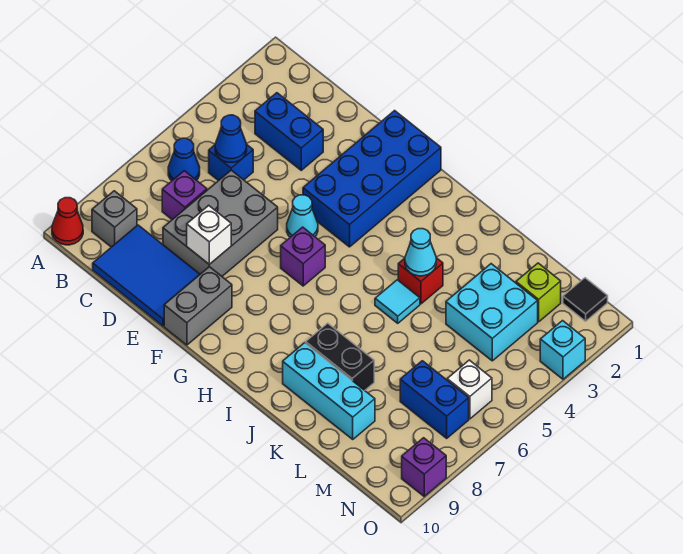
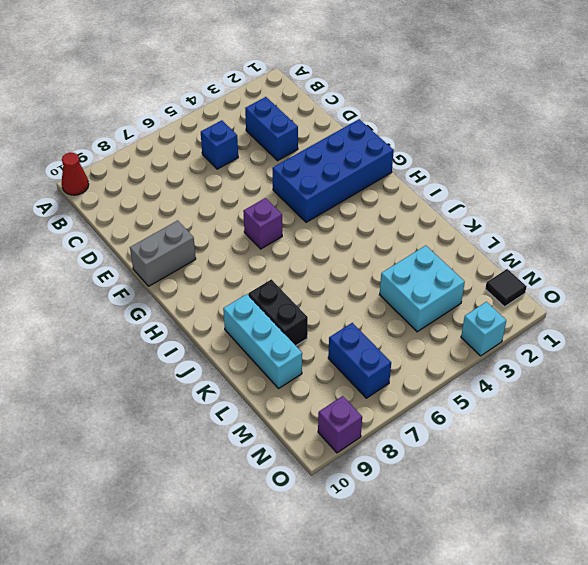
none -> blue 1x1 cone [168,138,200,181]
none -> grey 1x1 brick [92,191,137,247]
none -> purple 1x1 brick [162,171,207,220]

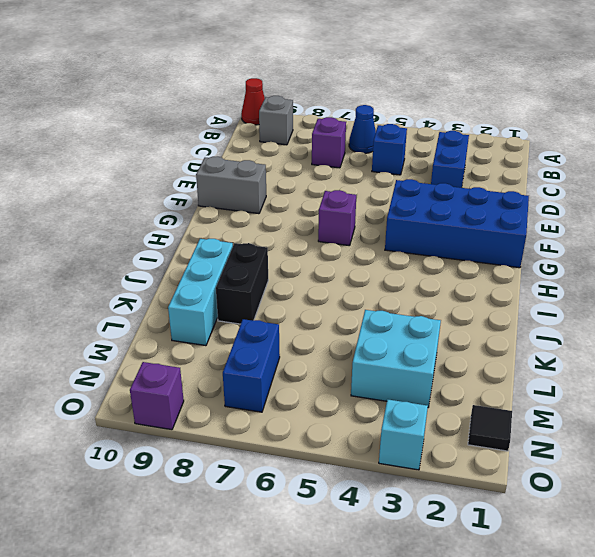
none -> blue 2x3 tile [93,225,200,326]
none -> grey 2x3 brick [163,170,278,276]
none -> cyan 1x1 cone [287,195,318,237]

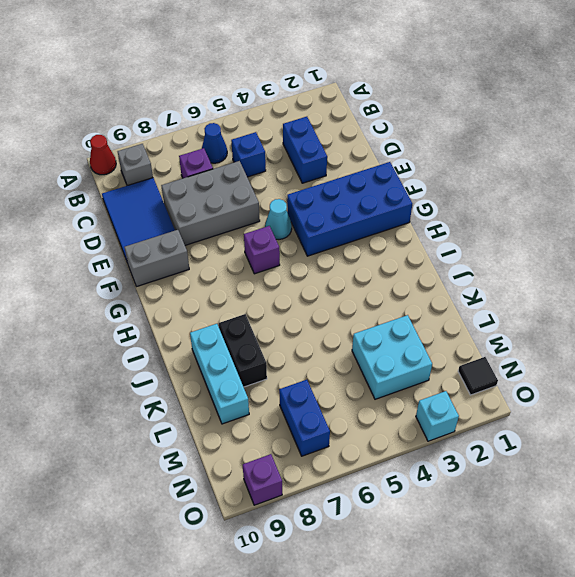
none -> red 1x1 brick [398,258,443,304]
none -> cyan 1x1 tile [375,280,420,323]
none -> lime 1x1 brick [516,263,561,322]

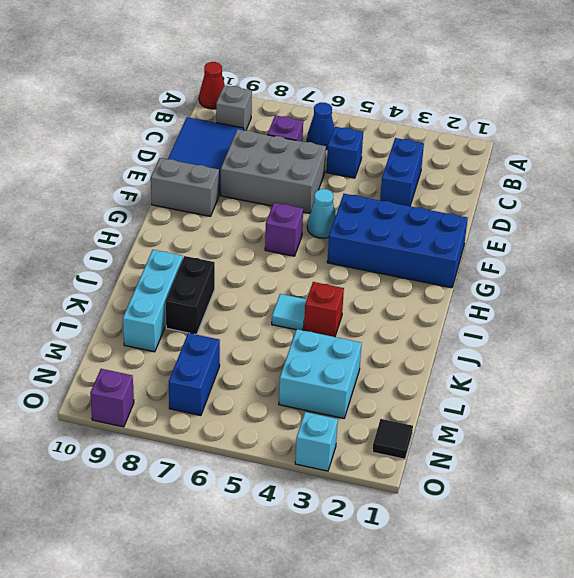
none -> lime 1x1 brick [516,263,561,322]
none -> white 1x1 brick [447,360,492,419]
none -> blue 1x1 cone [215,115,247,162]

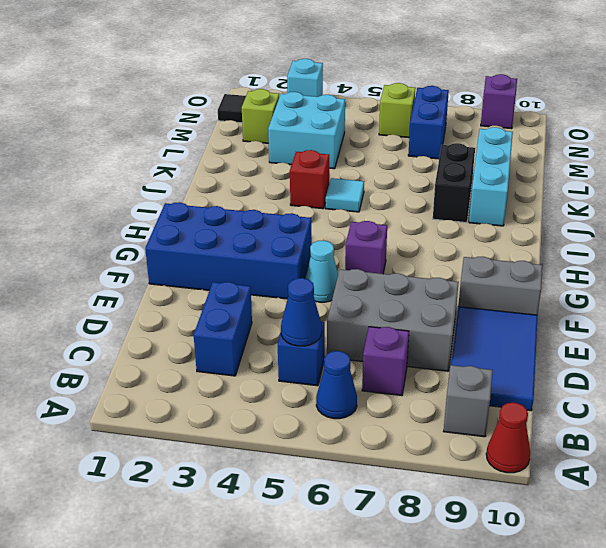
lime 1x1 brick [379,83,416,138] -> white 1x1 brick [447,360,492,419]
none -> white 1x1 brick [187,205,231,264]
none -> cyan 1x1 cone [405,229,436,276]

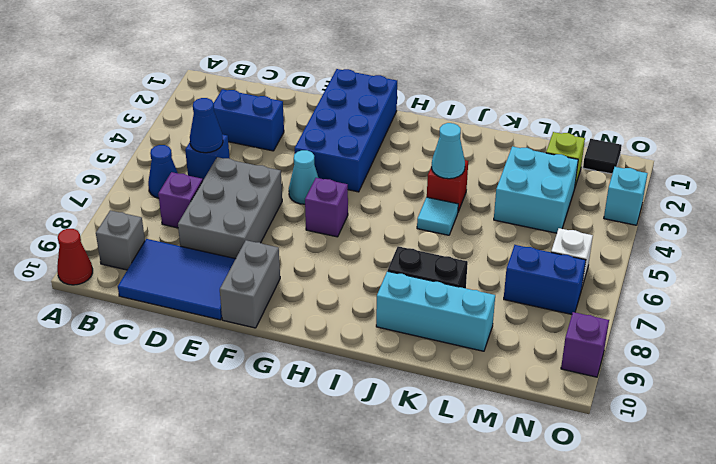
none -> white 1x1 brick [187,205,231,264]

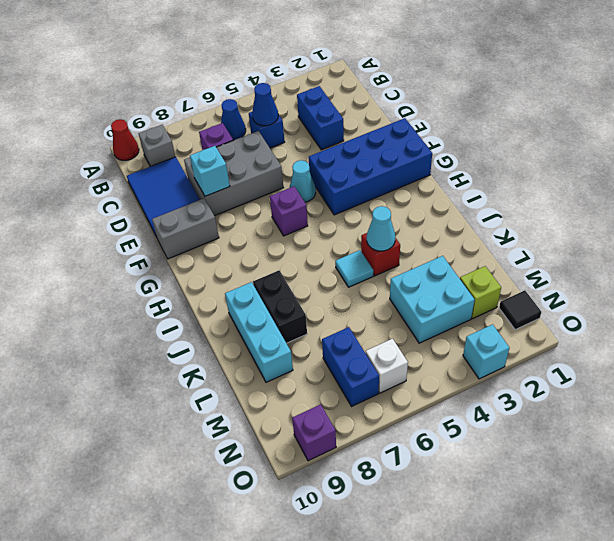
cyan 1x1 brick [190,146,230,196] -> white 1x1 brick [187,205,231,264]

